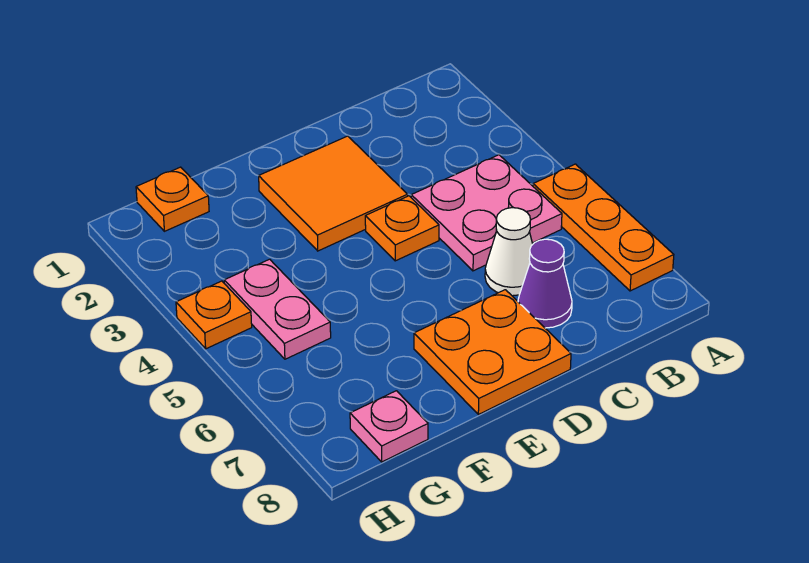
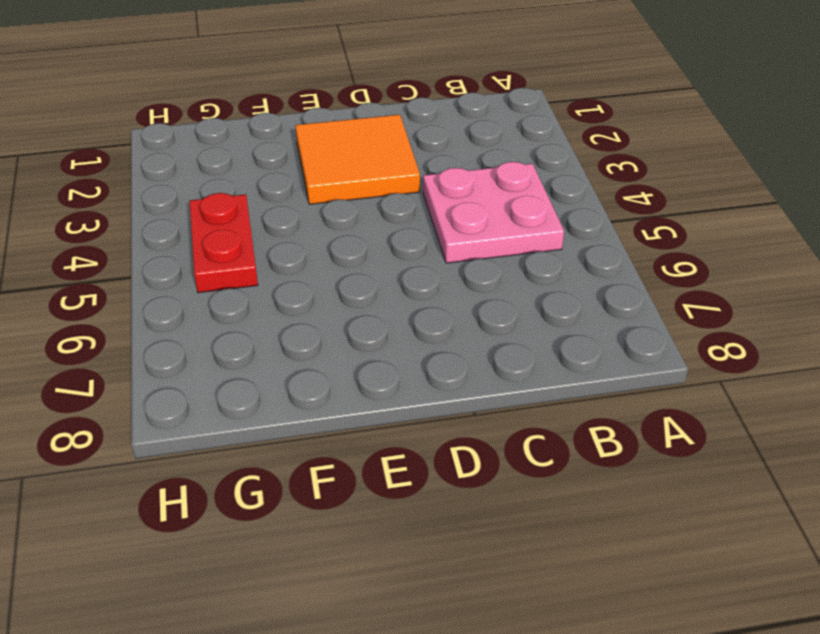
red 1x2 plate [189,193,258,293] -> pink 1x2 plate [224,259,331,359]
none -> orange 1x3 plate [533,164,674,291]
none -> white 1x1 cone [485,208,533,296]

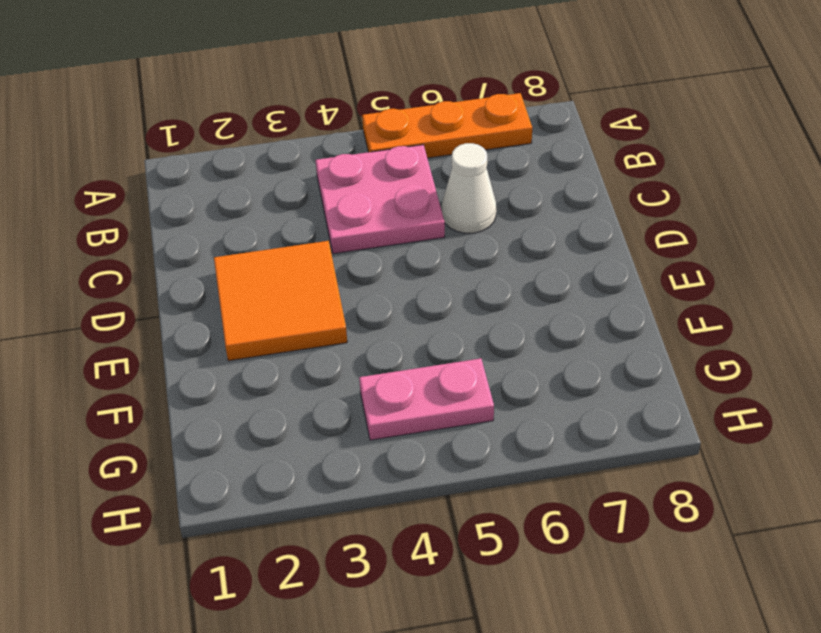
none -> purple 1x1 cone [518,239,572,328]
none -> orange 1x1 plate [365,196,439,261]

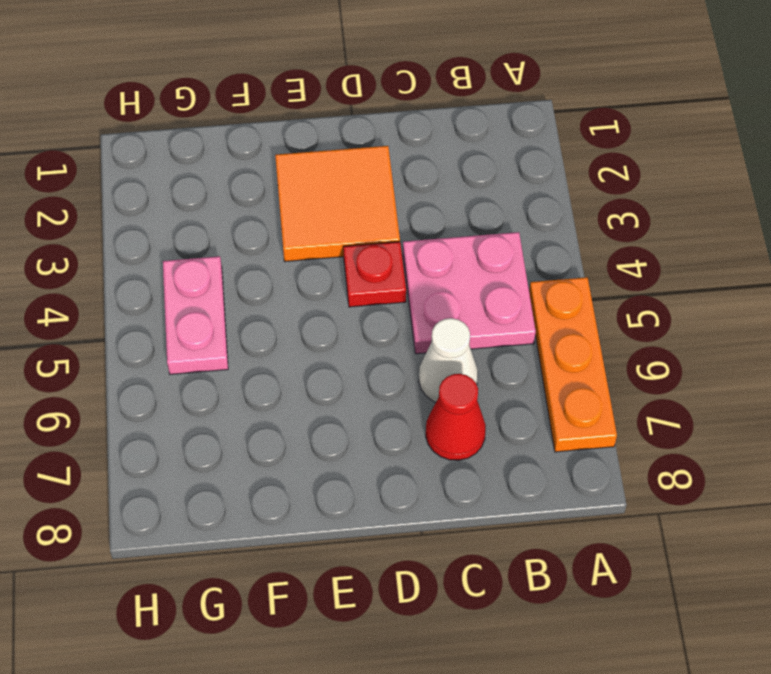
red 1x1 cone [426,374,486,460] -> purple 1x1 cone [518,239,572,328]
red 1x1 plate [343,242,406,307] -> orange 1x1 plate [365,196,439,261]
none -> orange 2x2 plate [414,290,571,414]
none -> orange 1x1 plate [136,167,209,231]

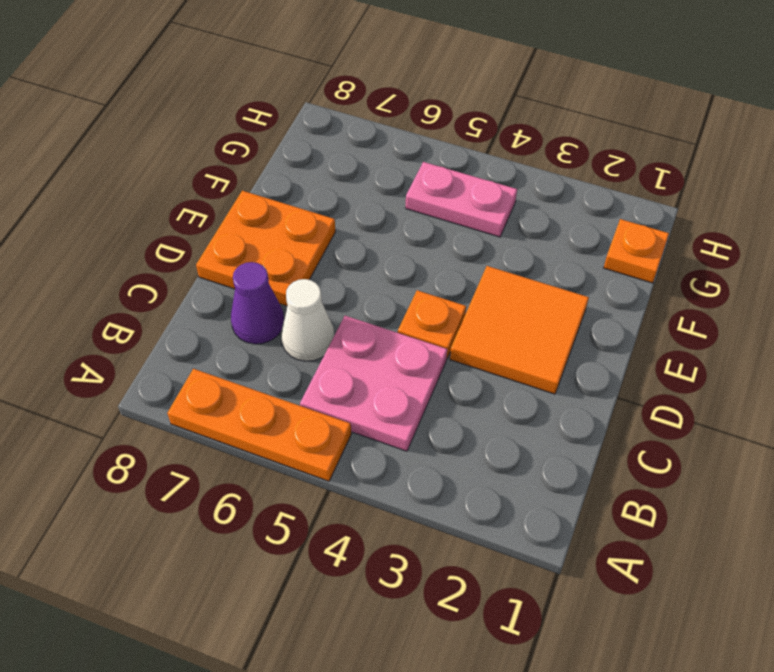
none -> pink 1x1 plate [350,391,428,462]
none -> orange 1x1 plate [176,281,252,349]

